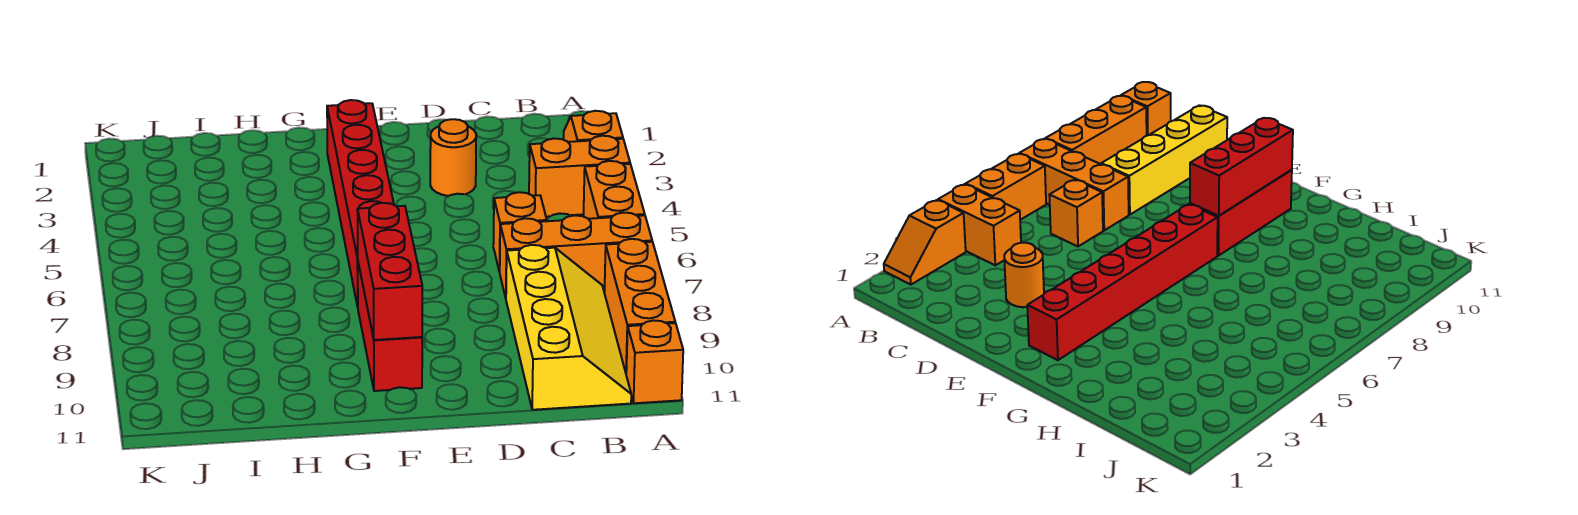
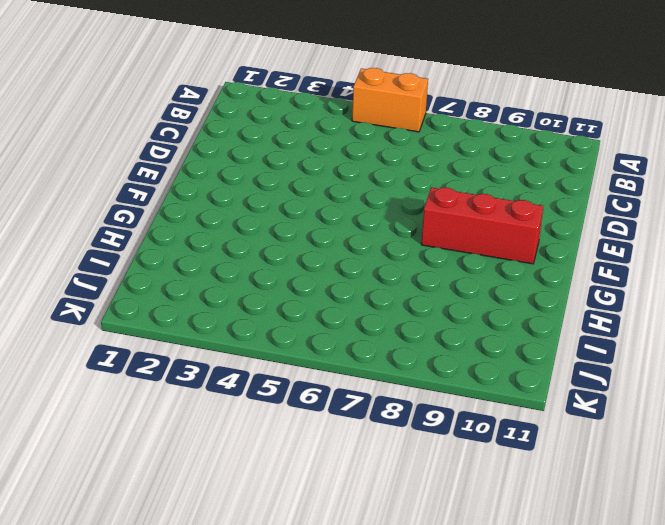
none -> orange 1x2 slope [564,111,623,142]
none -> orange 1x2 brick [529,136,630,217]
none -> orange 1x3 brick [500,213,652,298]

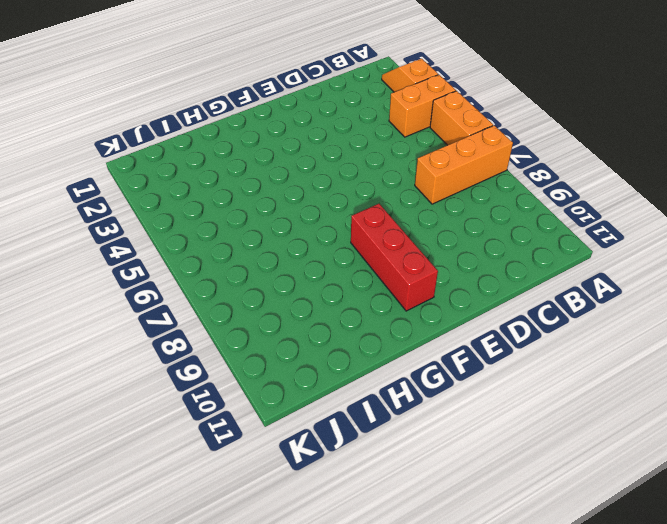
none -> orange 1x3 brick [604,239,675,372]
none -> orange 1x1 brick [626,320,683,403]
none -> yellow 2x4 slope [506,245,631,410]

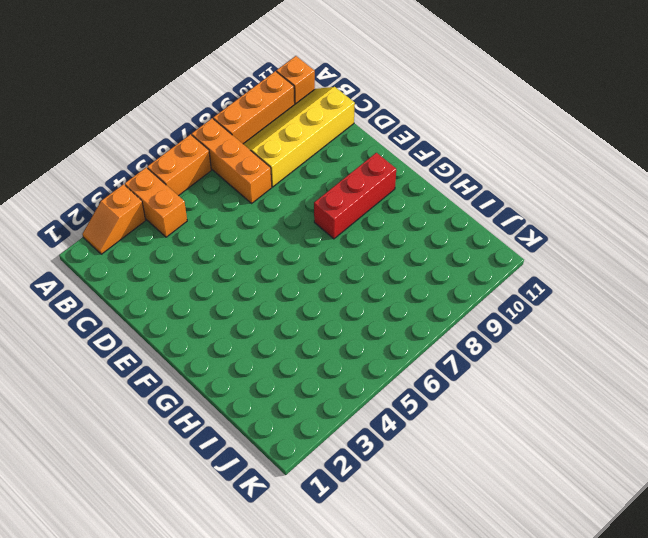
none -> orange 1x1 brick [493,192,547,272]
none -> orange 1x1 round brick [430,119,476,196]
none -> red 1x6 brick [327,100,394,307]

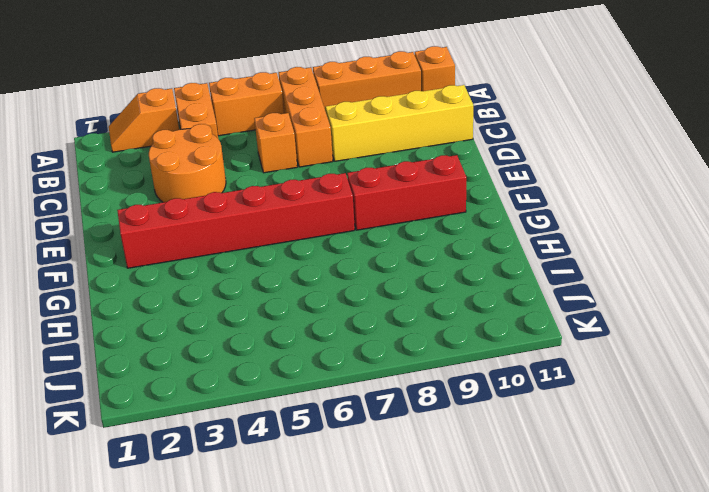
orange 2x2 round brick [149,124,226,202] -> orange 1x1 round brick [430,119,476,196]
none -> red 1x3 brick [357,203,422,340]

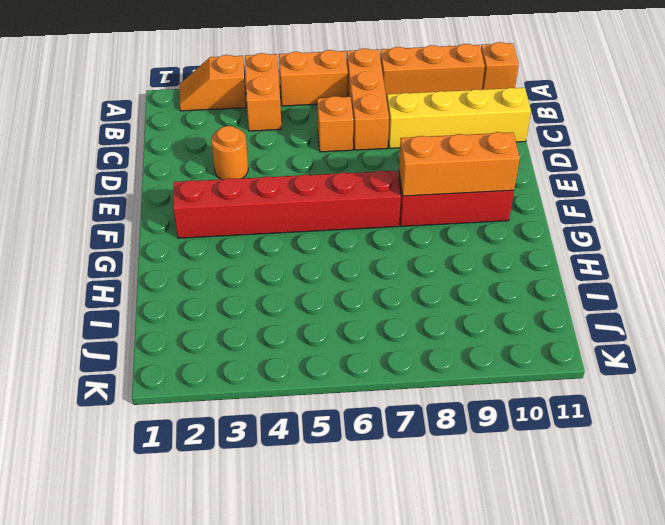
orange 1x3 brick [399,132,520,196] -> red 1x3 brick [357,203,422,340]

